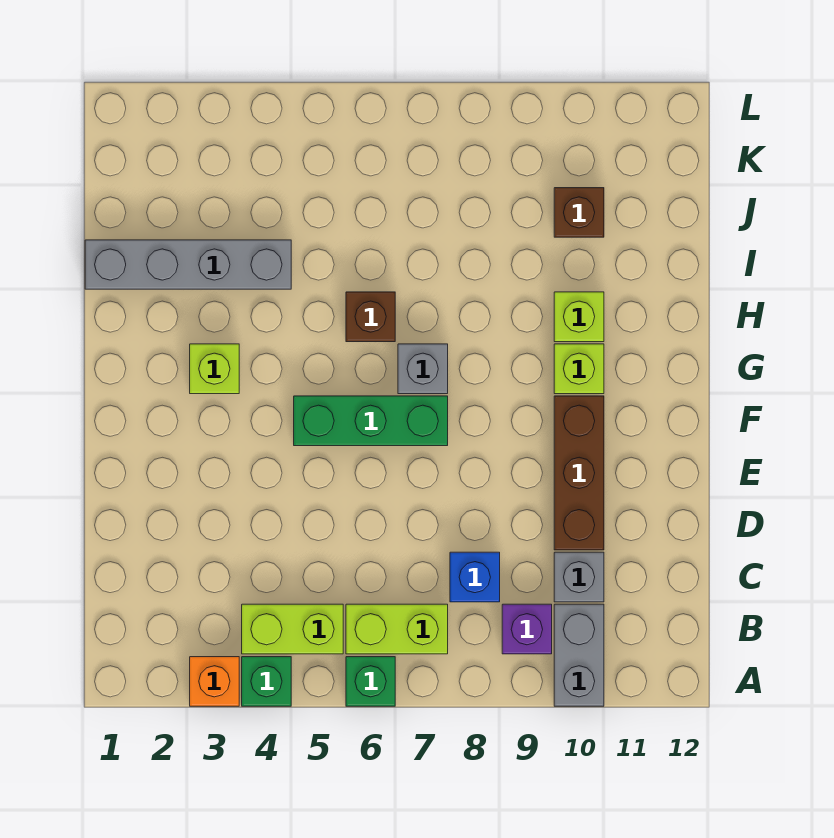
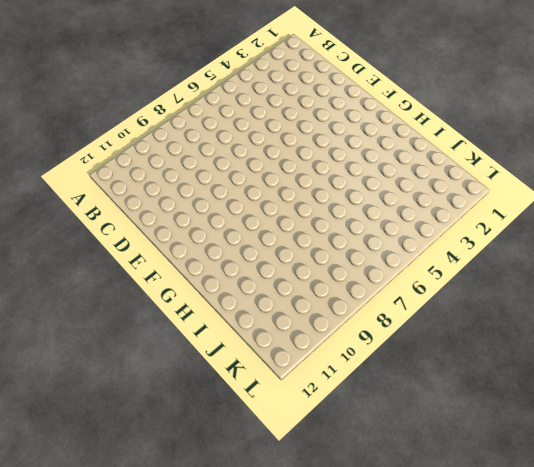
none -> orange 1x1 brick [190,657,239,706]
none -> green 1x1 brick [242,657,291,706]
none -> green 1x1 brick [346,657,395,706]

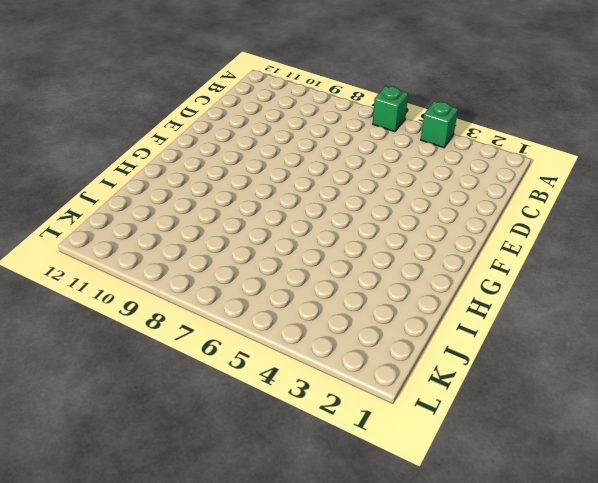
none -> orange 1x1 brick [190,657,239,706]
none -> grey 1x2 brick [554,604,604,706]
none -> lime 1x2 brick [242,604,343,654]

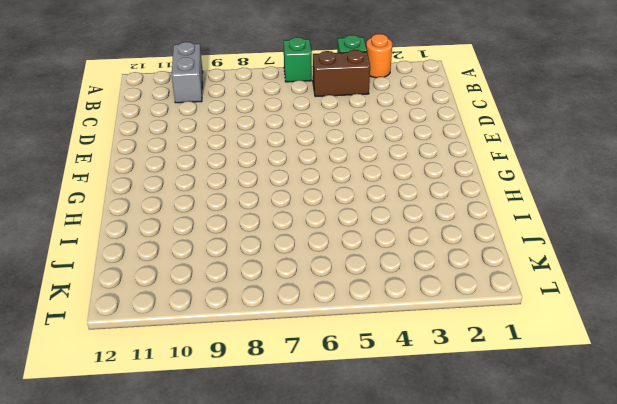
orange 1x1 round brick [366,34,392,78] -> orange 1x1 brick [190,657,239,706]
brown 1x2 brick [313,50,370,97] -> lime 1x2 brick [242,604,343,654]
none -> lime 1x2 brick [346,604,448,654]
none -> purple 1x1 brick [502,604,552,654]
none -> blue 1x1 brick [450,552,500,602]

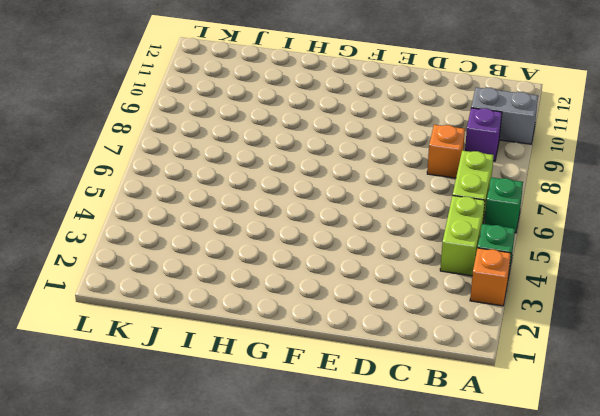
orange 1x1 brick [427,125,465,178] -> blue 1x1 brick [450,552,500,602]
none -> grey 1x1 brick [554,552,604,602]
none -> brown 1x3 brick [554,396,604,550]
none -> green 1x3 brick [294,396,448,446]

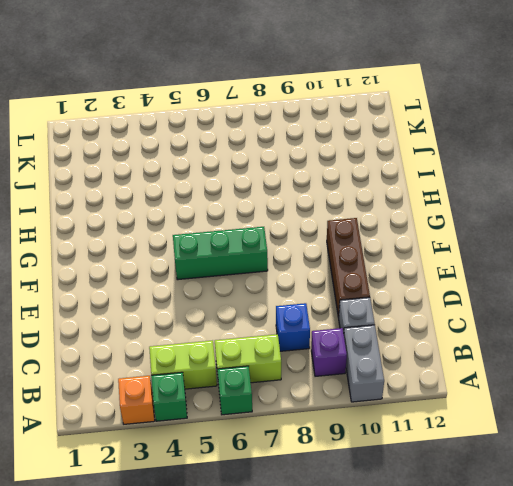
none -> lime 1x1 brick [190,344,239,394]
none -> grey 1x1 brick [398,344,448,394]
none -> lime 1x1 brick [554,344,604,394]

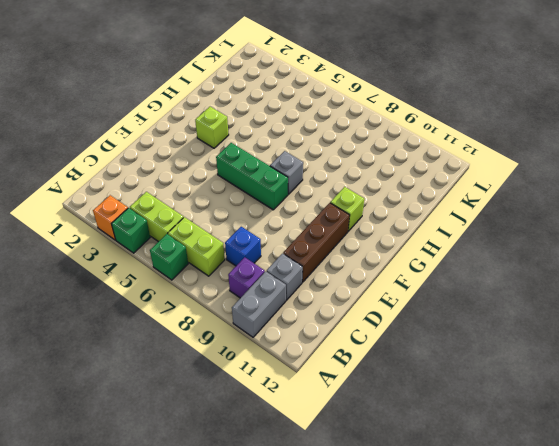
none -> brown 1x1 brick [346,292,395,342]
none -> lime 1x1 brick [554,292,604,342]
none -> grey 1x4 brick [85,240,291,289]

